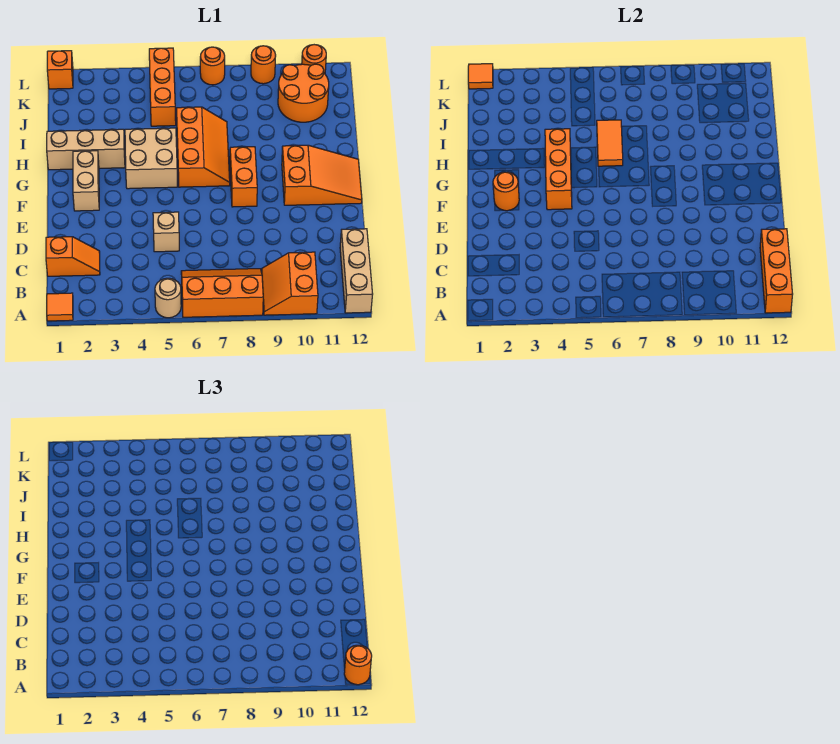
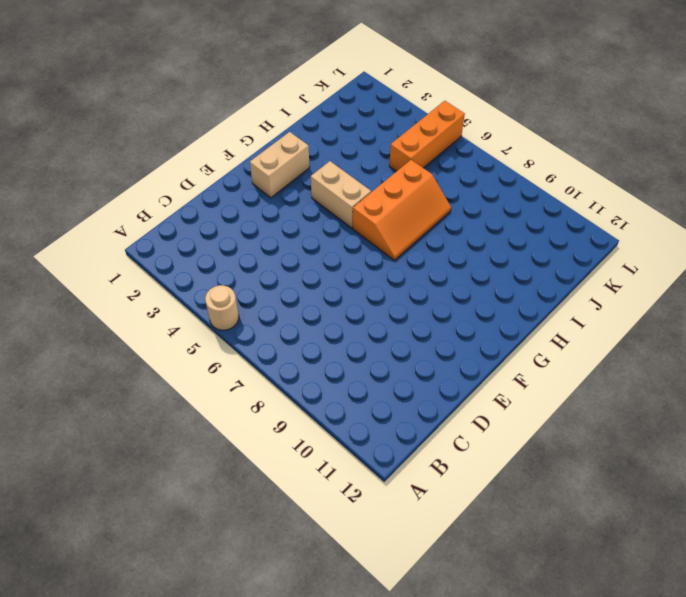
tan 1x2 brick [311,161,371,228] -> tan 2x2 brick [125,128,177,189]
none -> orange 1x1 tile [47,293,73,321]
none -> orange 2x3 slope [181,269,263,317]
none -> orange 2x2 slope [262,252,318,315]

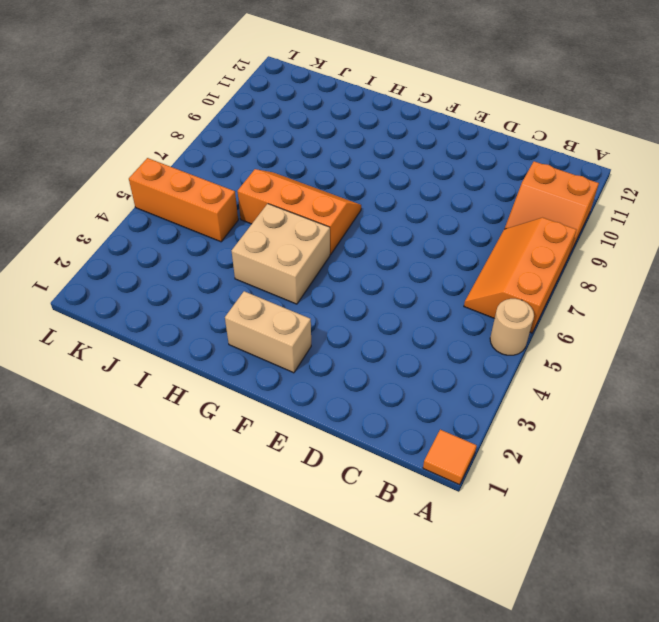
none -> tan 1x3 brick [340,229,373,313]
none -> orange 1x2 slope [46,237,100,276]
none -> tan 1x1 brick [153,212,179,252]

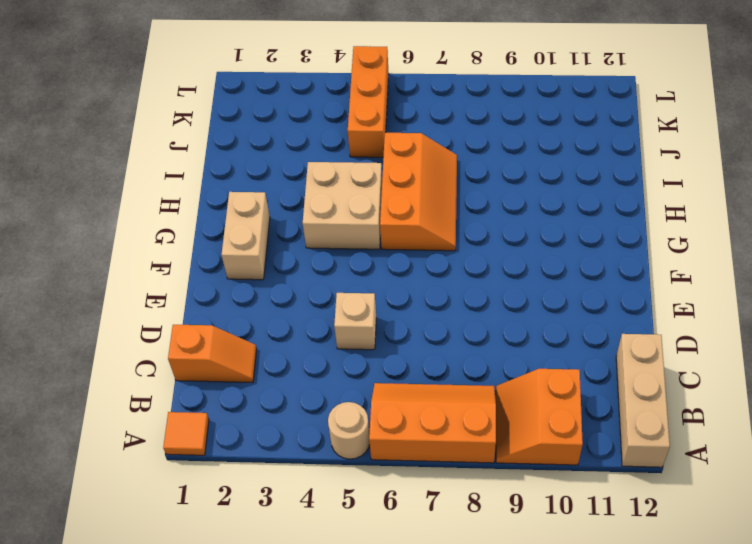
none -> orange 1x2 brick [230,147,257,207]
none -> orange 2x3 slope [282,145,362,205]
none -> tan 1x3 brick [47,129,125,170]

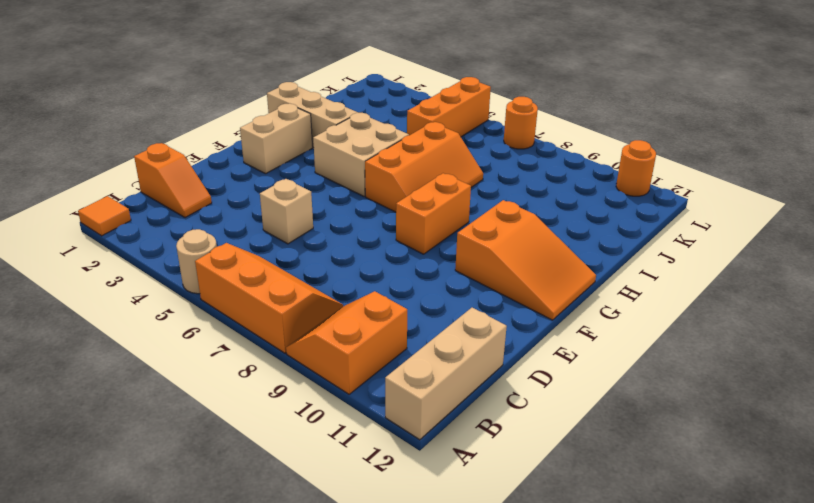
none -> orange 2x2 round brick [278,64,329,122]
none -> orange 1x1 brick [47,51,73,89]
none -> orange 1x1 round brick [251,46,276,84]

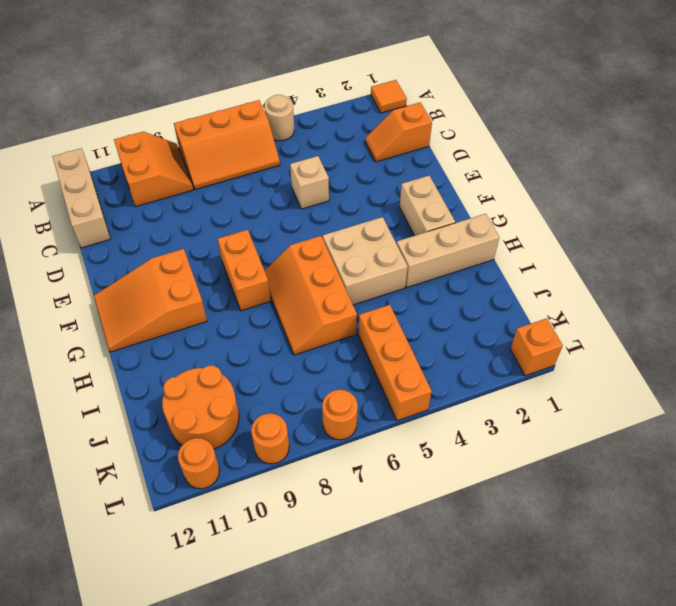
none -> orange 1x3 brick [760,229,793,313]
none -> orange 1x1 round brick [493,172,519,211]
none -> orange 1x3 brick [545,129,572,210]

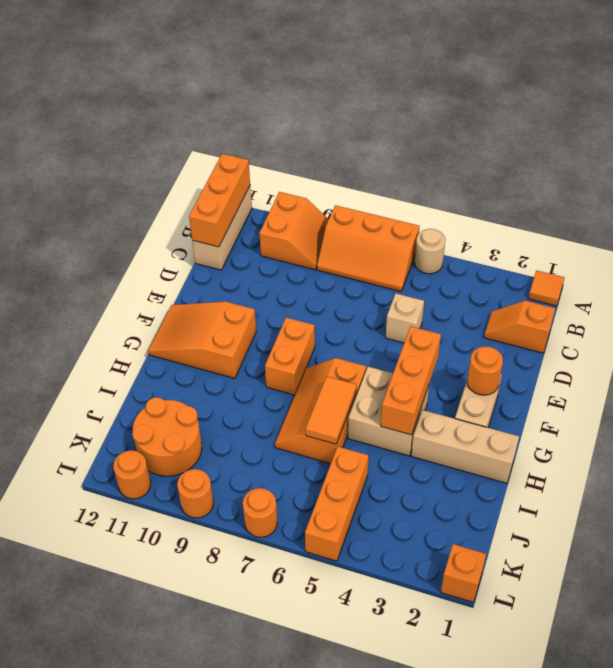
none -> orange 1x1 tile [468,64,493,89]
none -> orange 1x1 round brick [344,645,372,685]

